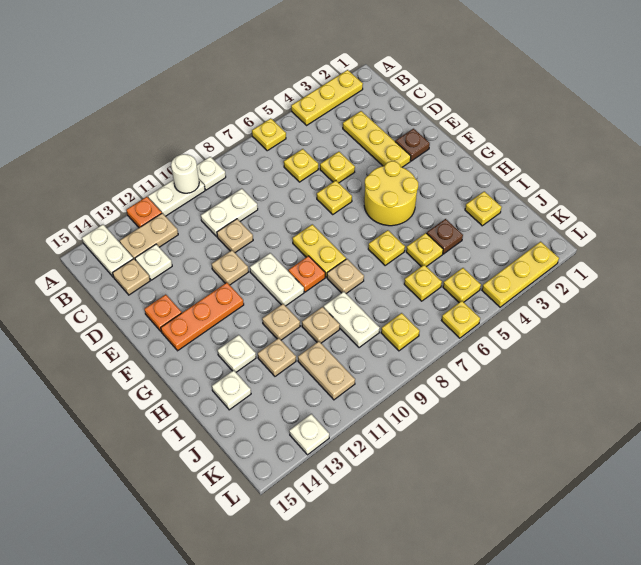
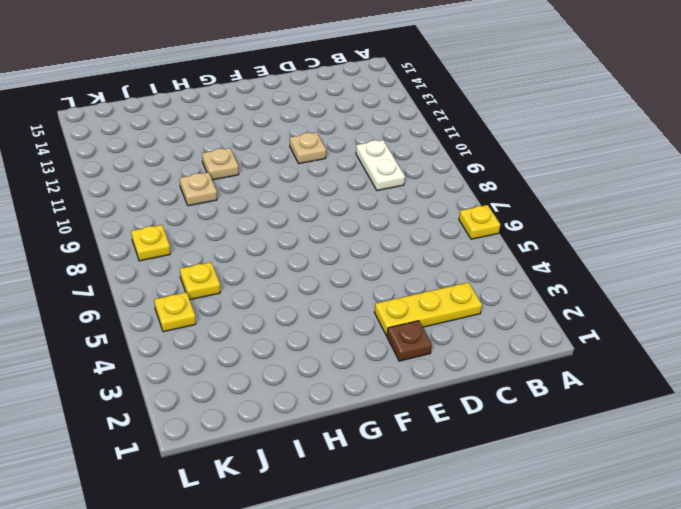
none -> yellow 1x3 plate [291,70,363,125]
none -> white 1x1 plate [197,157,226,190]
none -> white 1x2 plate [148,180,205,216]
none -> orange 1x1 plate [126,197,162,228]

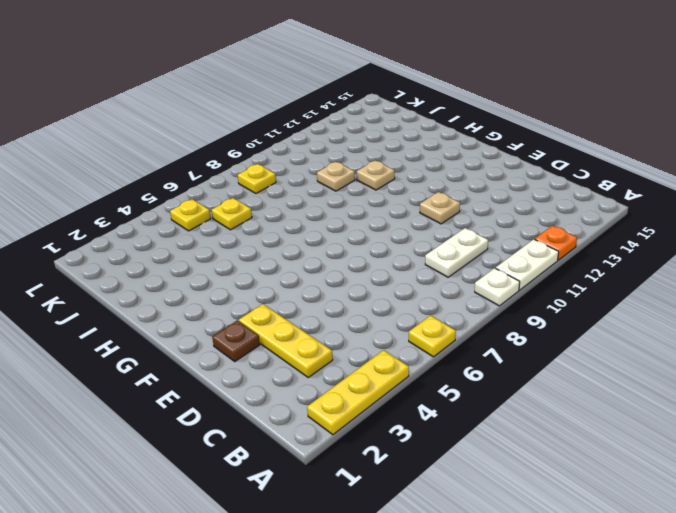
none -> white 1x2 plate [82,225,133,277]
none -> tan 1x2 plate [120,213,178,259]
none -> yellow 1x1 plate [284,149,318,182]
none -> white 1x1 plate [135,244,172,280]

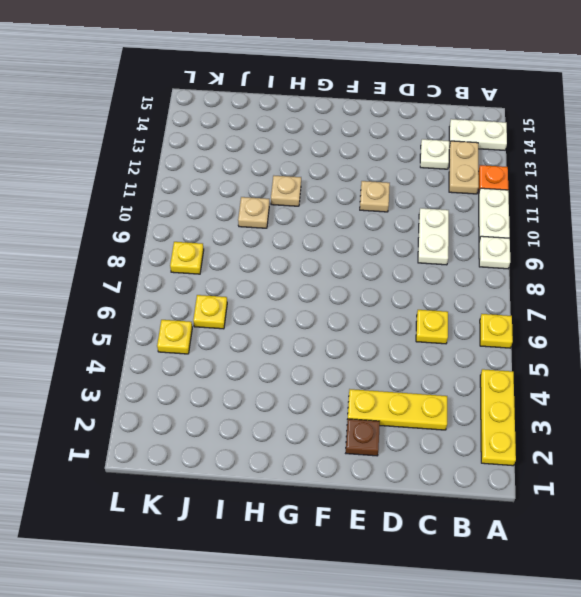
none -> tan 1x1 plate [113,259,150,295]
none -> yellow 1x1 plate [320,152,355,183]
none -> tan 1x1 plate [217,219,253,253]
none -> yellow 1x1 plate [317,181,352,214]

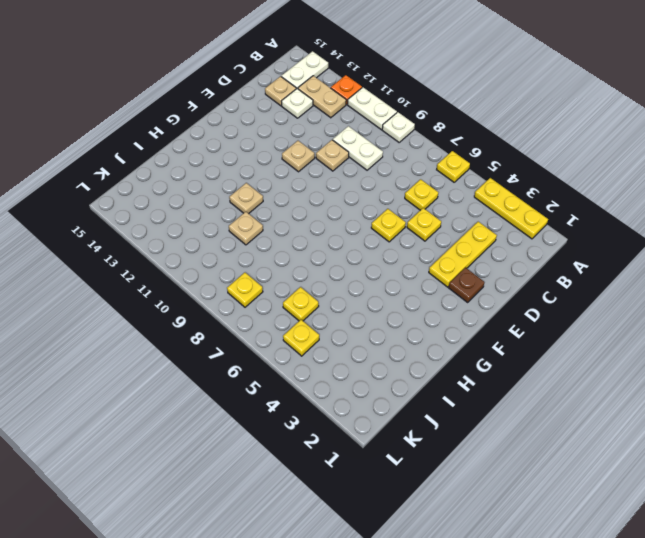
none -> orange 1x1 plate [144,295,182,331]
none -> yellow 2x2 round brick [364,161,418,226]
none -> yellow 1x2 plate [292,224,346,277]
none -> white 1x2 plate [250,253,304,306]

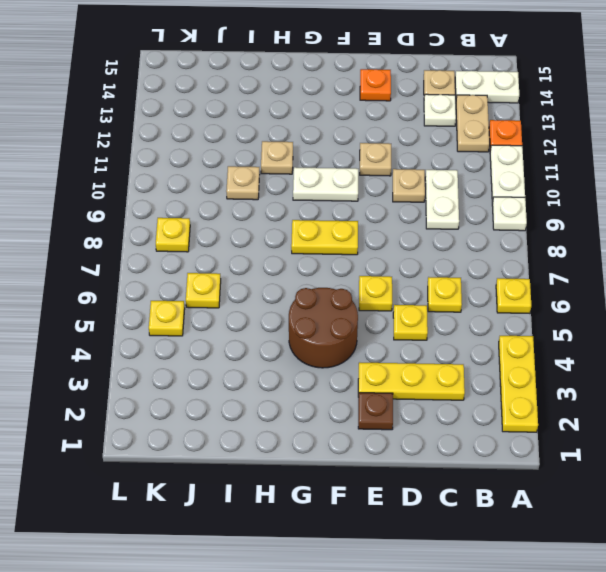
brown 2x2 round brick [289,288,358,368] -> yellow 2x2 round brick [364,161,418,226]
none -> orange 1x3 plate [161,283,244,351]
none -> orange 1x1 plate [288,256,325,292]
none -> yellow 1x1 plate [368,230,405,265]
none -> tan 1x1 plate [327,259,364,293]

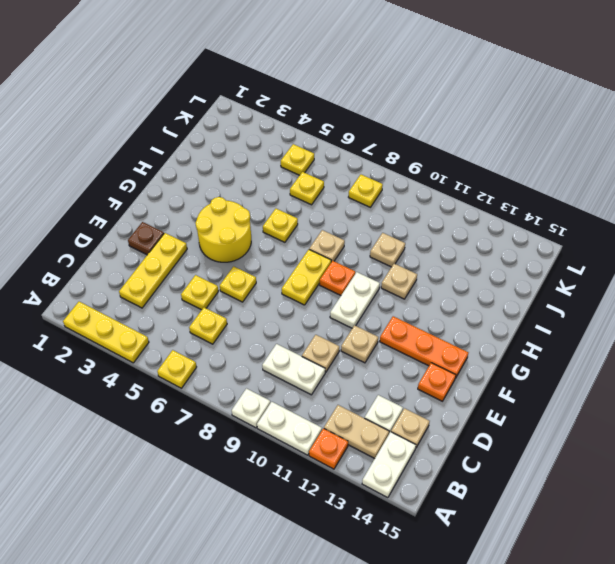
none -> white 1x1 plate [217,335,256,372]
none -> yellow 1x1 plate [465,191,502,226]
none -> brown 1x1 plate [427,219,463,254]
none -> yellow 1x1 plate [406,233,443,267]

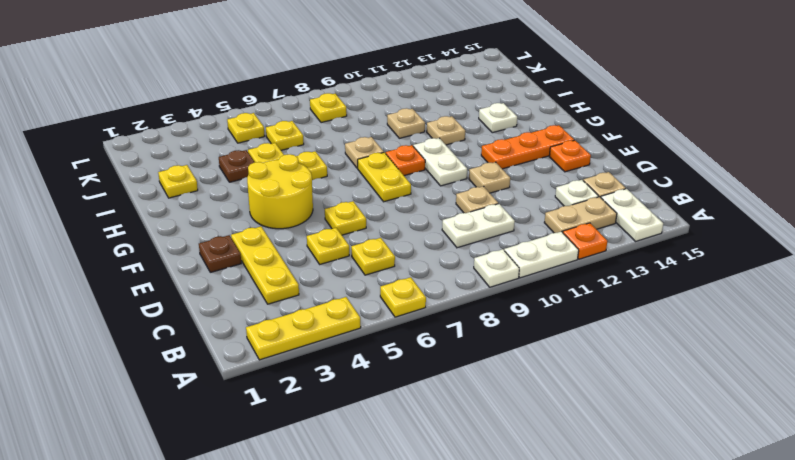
none -> white 1x2 plate [324,292,380,348]
none -> tan 1x1 plate [258,338,296,376]
none -> white 1x1 plate [212,370,251,410]
none -> tan 1x2 plate [298,341,355,400]

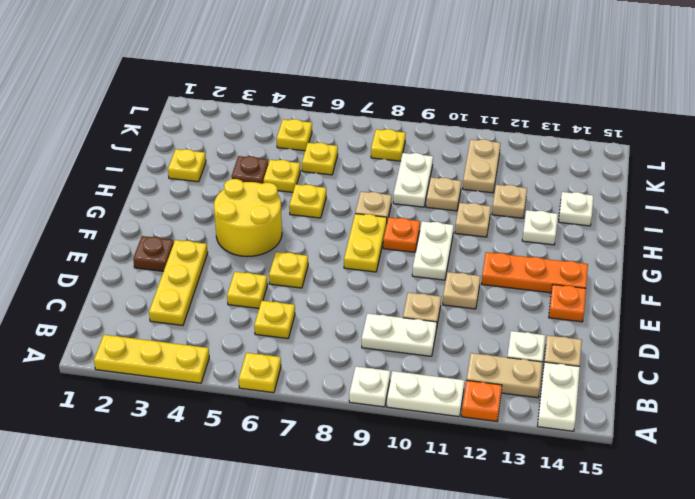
none -> yellow 1x3 plate [482,242,559,307]
none -> yellow 1x1 plate [442,301,480,338]
none -> white 1x1 plate [289,414,329,455]
none -> white 1x1 round brick [171,154,199,193]

